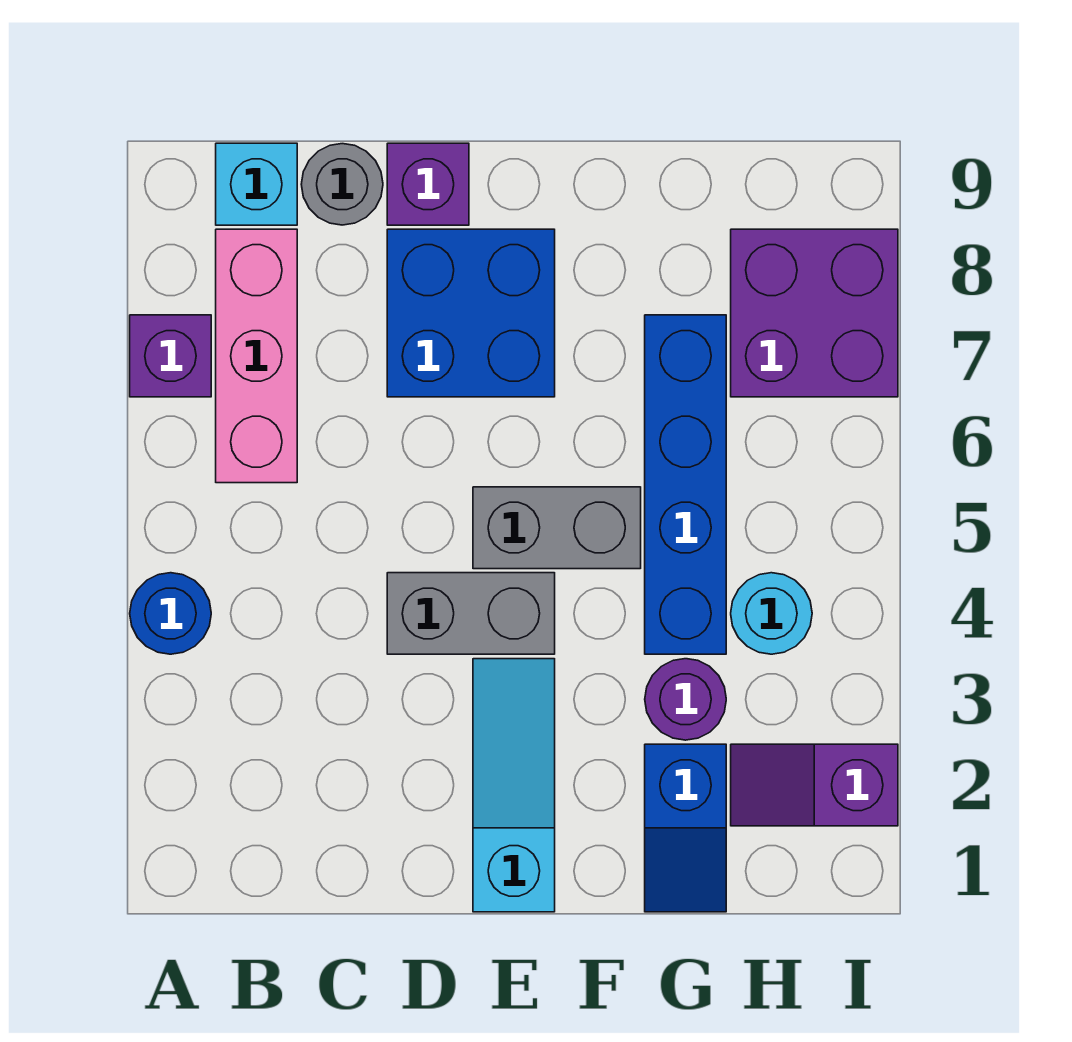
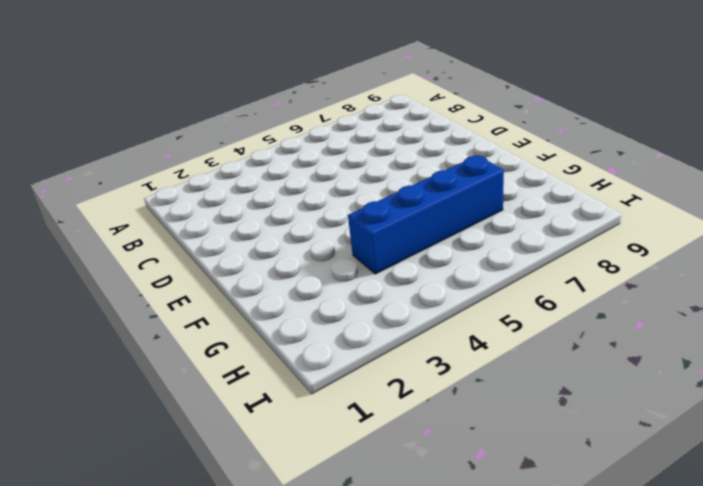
none -> blue 1x1 round brick [130,573,211,654]
none -> purple 1x1 brick [130,315,211,397]
none -> pink 1x3 brick [216,229,297,483]

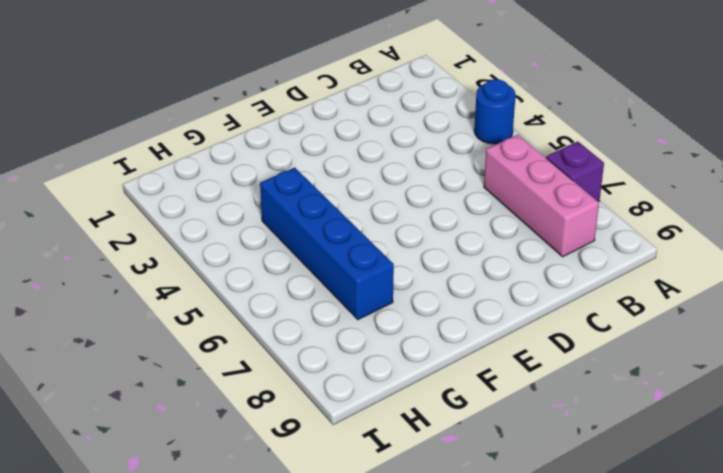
none -> cyan 1x1 brick [216,143,297,225]
none -> grey 1x1 round brick [301,144,383,225]
none -> grey 1x2 brick [387,573,555,654]

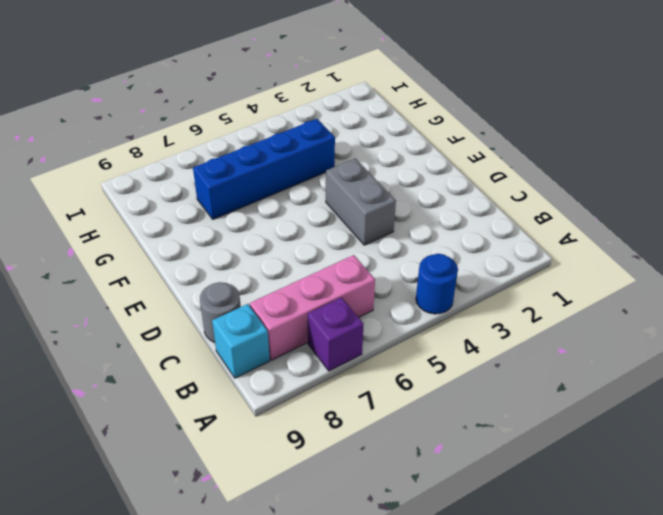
none -> blue 2x2 brick [387,229,555,397]
none -> purple 1x1 brick [387,143,469,225]
none -> cyan 1x3 slope [473,659,555,912]

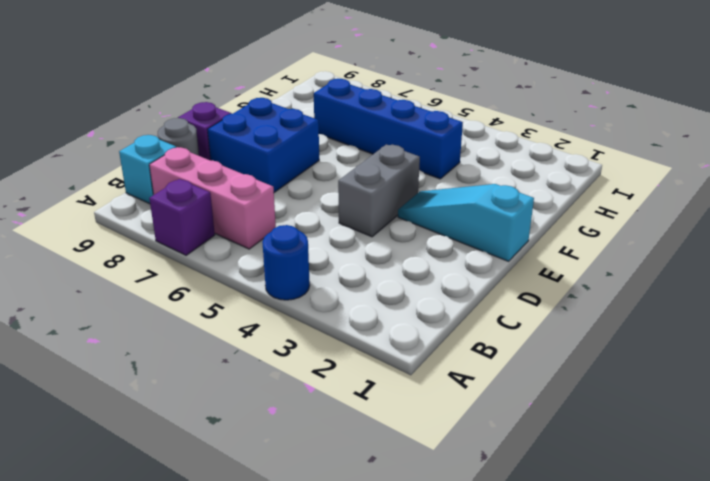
none -> grey 1x2 brick [473,487,641,569]
none -> blue 1x2 slope [645,744,726,912]
none -> purple 1x1 round brick [645,659,726,740]

